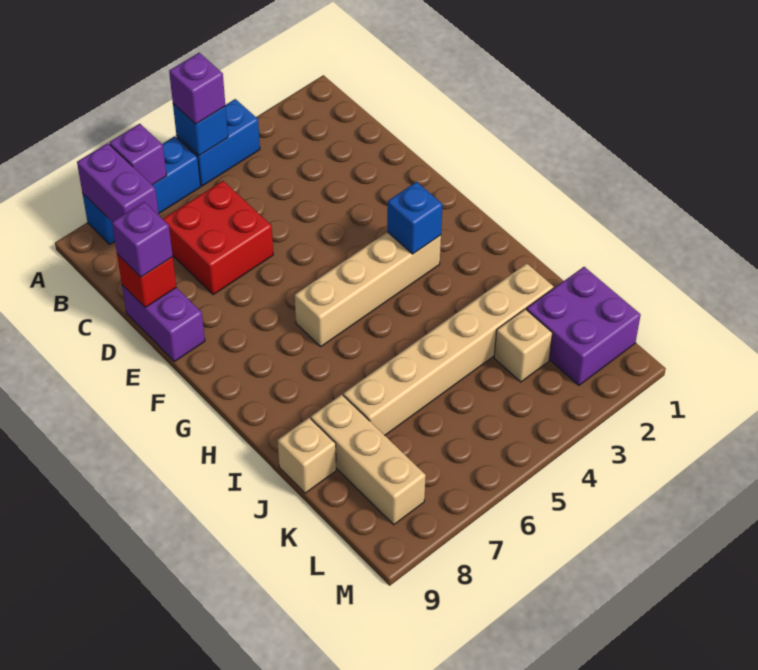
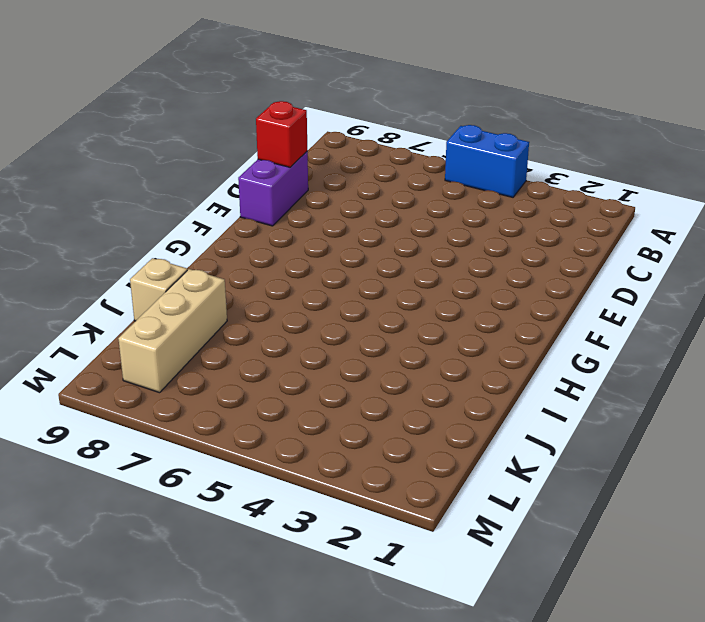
none -> blue 1x3 brick [82,136,201,244]
none -> red 2x2 brick [163,181,273,295]
none -> tan 1x4 brick [295,232,441,346]

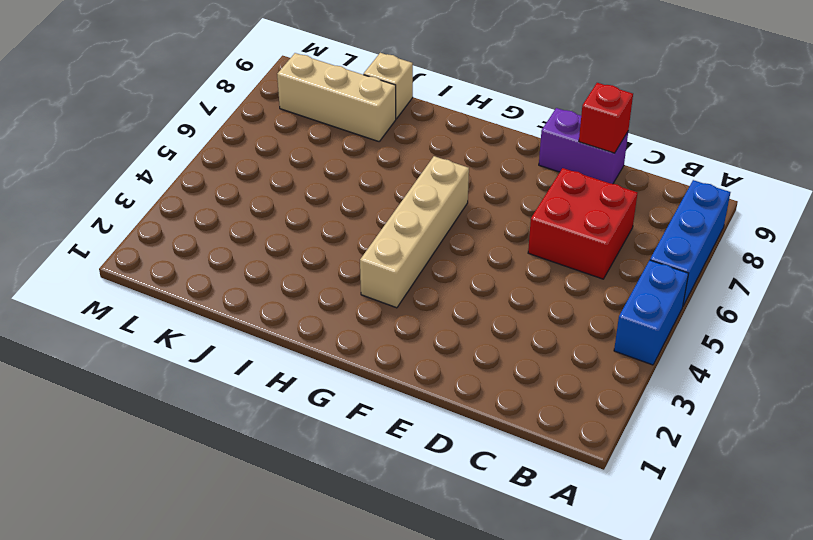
none -> tan 1x6 brick [343,263,553,435]
none -> purple 2x2 brick [527,267,641,385]
none -> tan 1x1 brick [494,309,553,382]

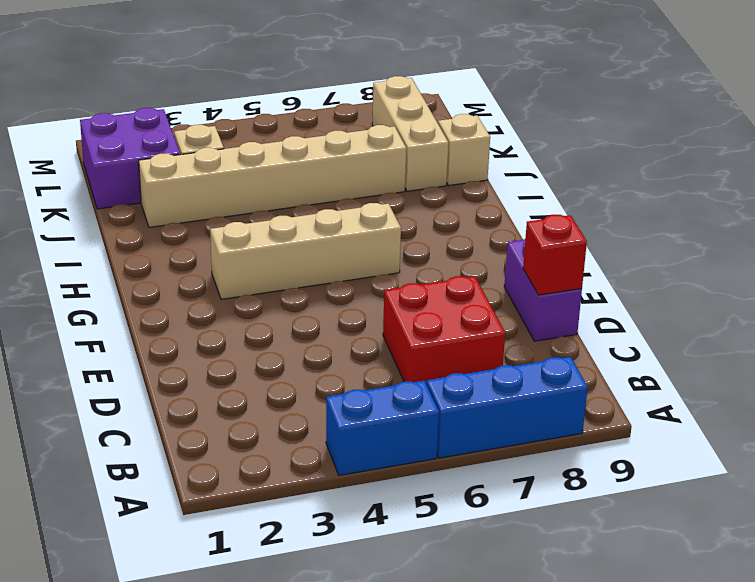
none -> blue 1x1 brick [173,104,228,156]
none -> purple 1x1 brick [109,124,167,185]
none -> purple 1x2 brick [77,143,159,222]

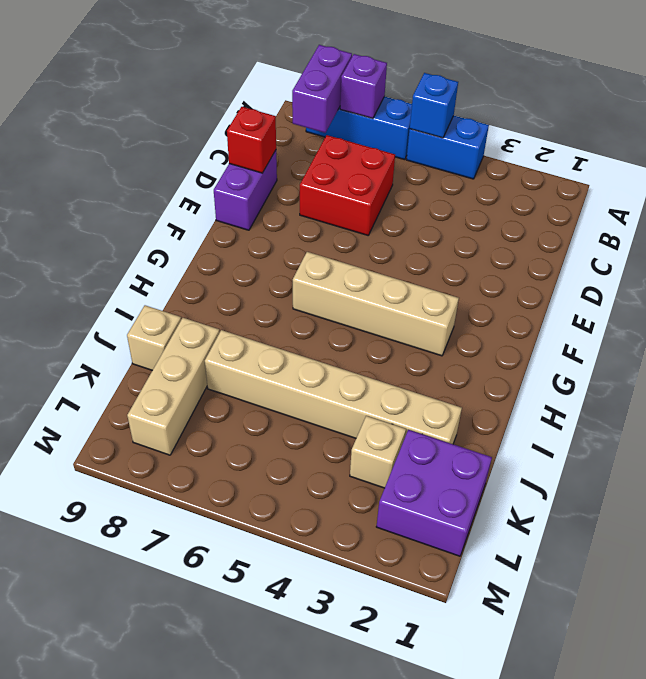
none -> blue 1x1 brick [387,182,443,254]
none -> purple 1x1 brick [169,53,225,124]
none -> purple 1x1 brick [112,202,173,277]

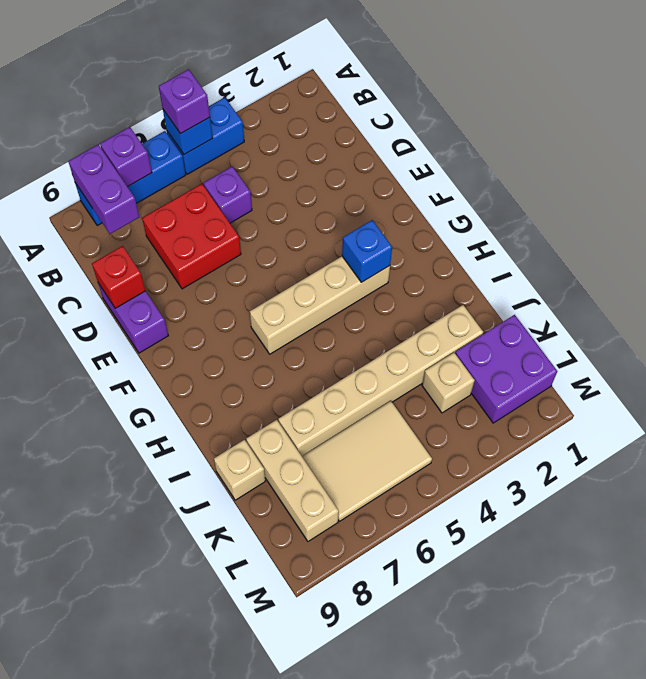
purple 1x1 brick [204,166,252,223] -> purple 1x1 brick moved to [112,202,173,277]
tan 2x3 tile [302,401,432,521] -> none

